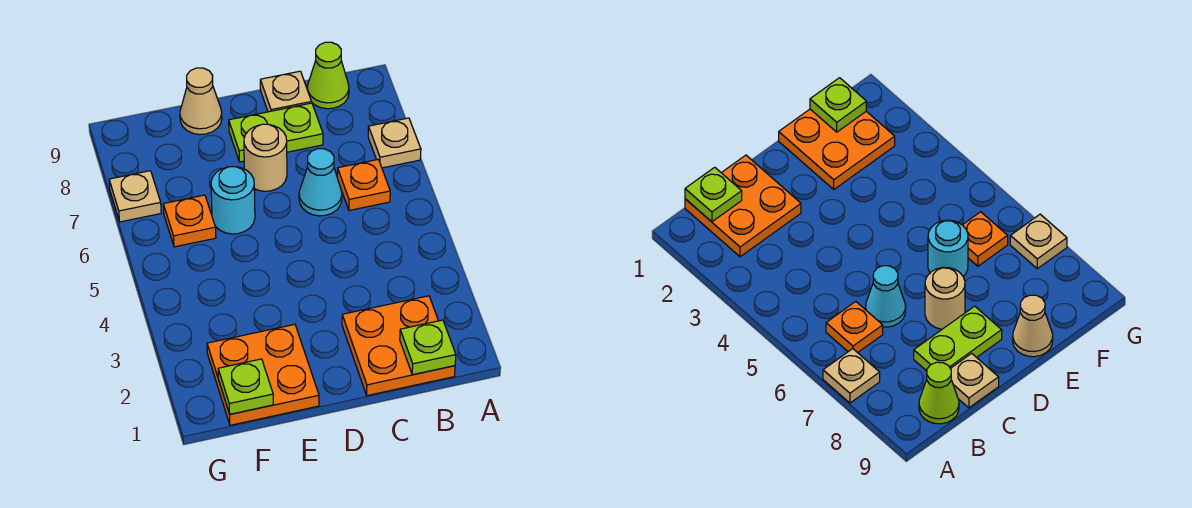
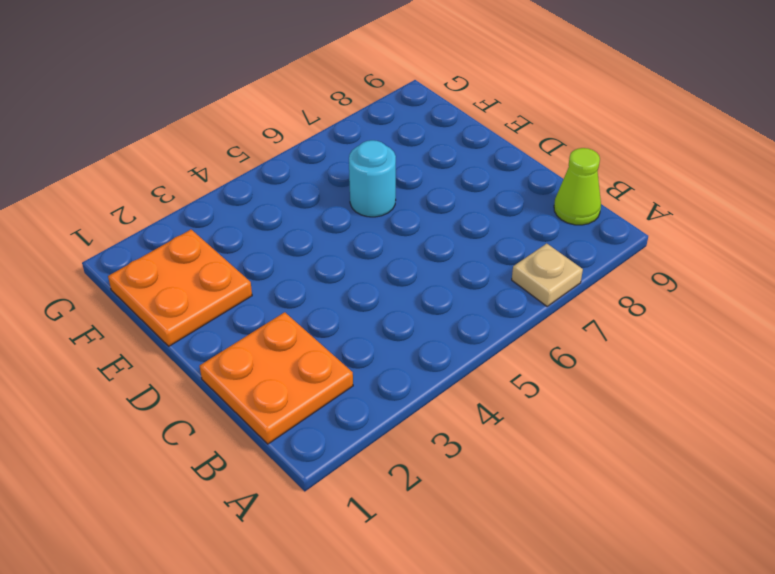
none -> orange 1x1 plate [337,160,390,210]
none -> cyan 1x1 cone [299,149,342,216]
none -> lime 1x2 plate [229,103,323,162]

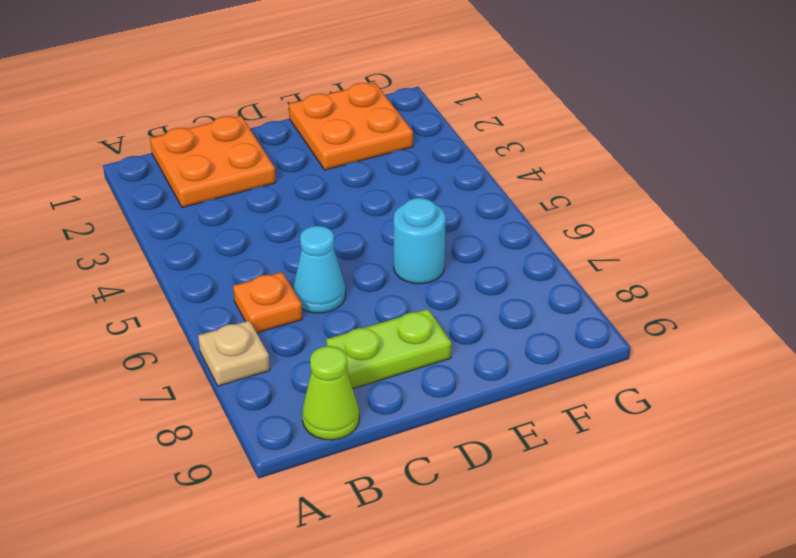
none -> tan 1x1 plate [260,71,312,112]
none -> tan 1x1 round brick [244,124,287,191]
none -> tan 1x1 cone [180,68,222,135]

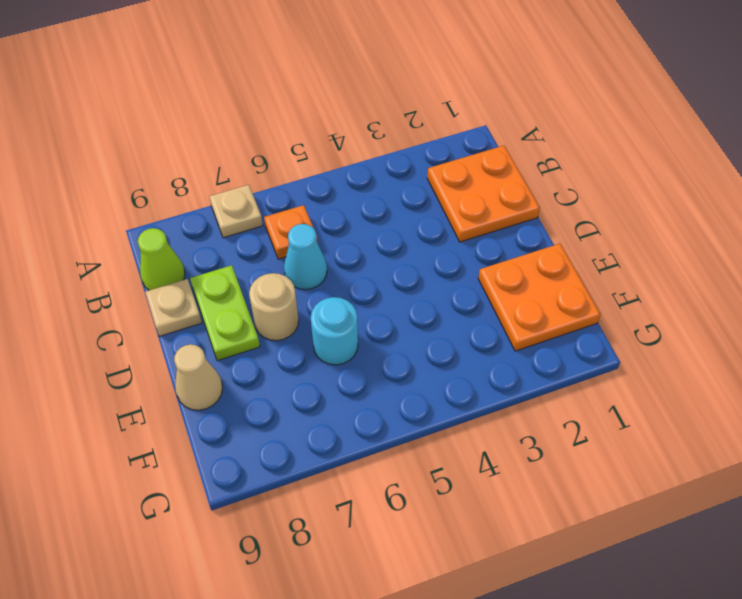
none -> orange 1x1 plate [163,195,216,247]
none -> tan 1x1 plate [109,171,161,222]
none -> lime 1x1 plate [400,320,456,375]

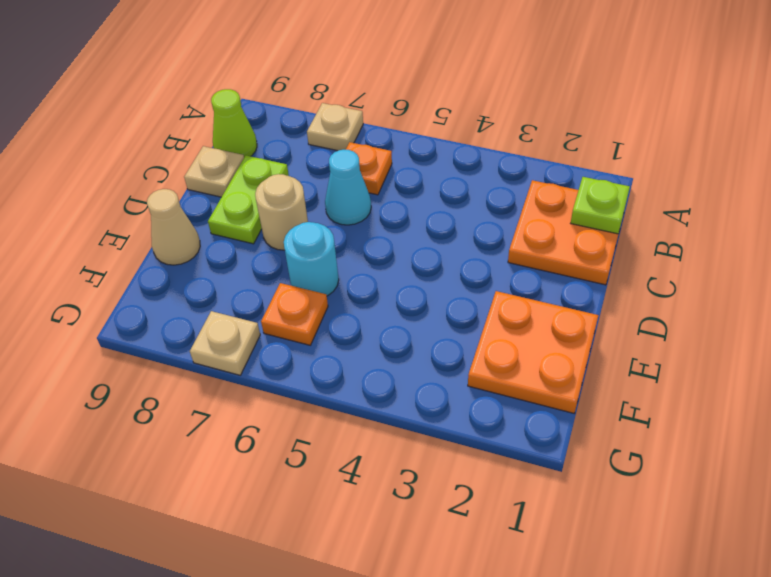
none -> lime 1x1 plate [218,359,273,414]

